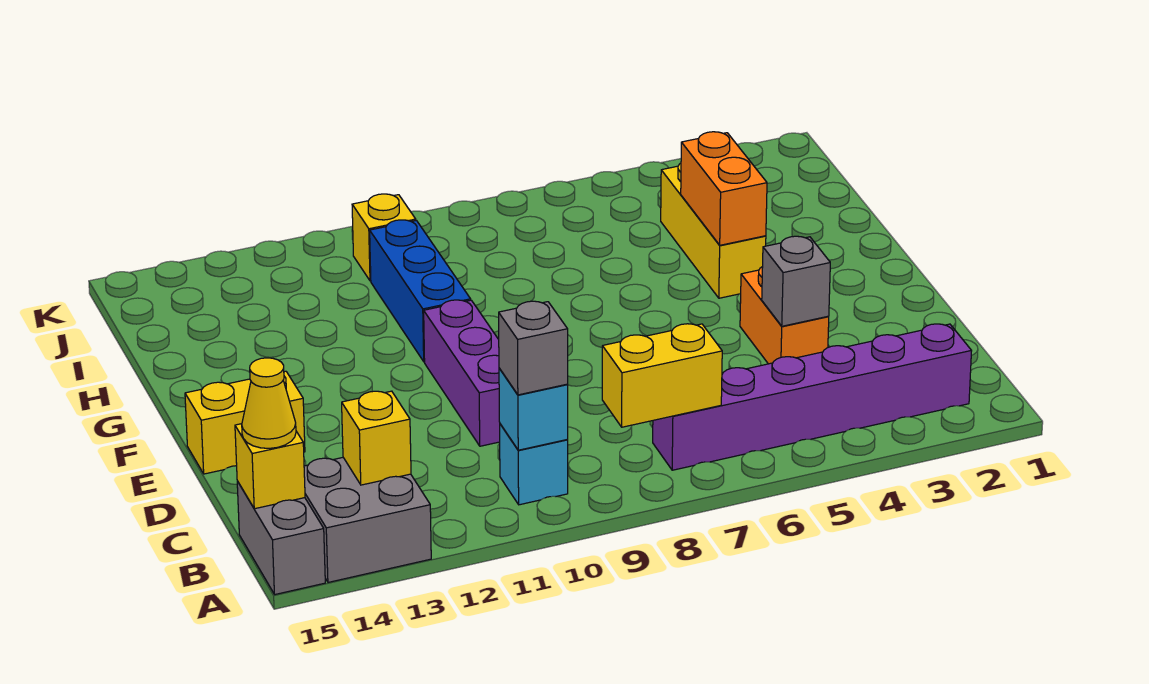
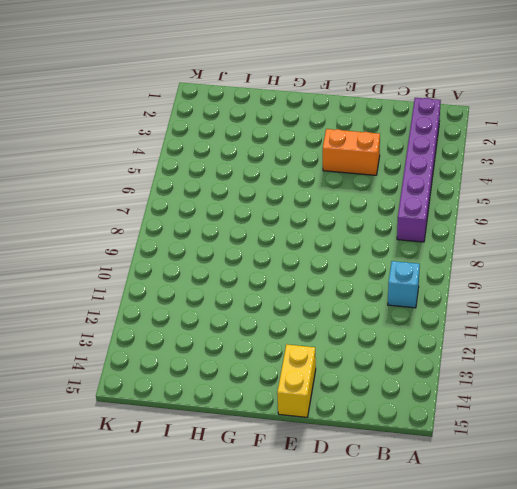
none -> grey 2x2 brick [304,458,431,582]
none -> grey 1x2 brick [237,481,325,594]
none -> purple 1x3 brick [424,300,500,446]

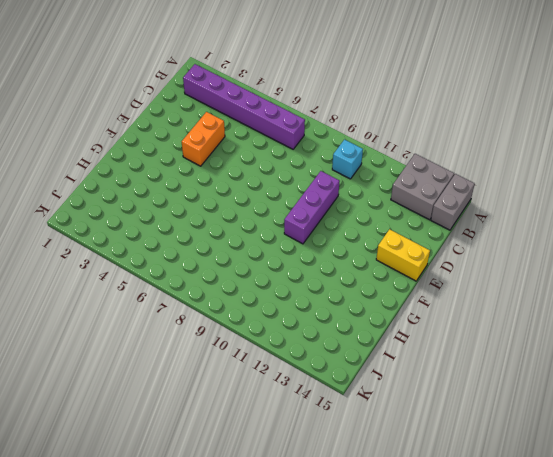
none -> yellow 1x3 brick [661,163,766,298]
none -> blue 1x3 brick [370,220,471,362]
none -> yellow 1x1 brick [352,194,416,281]

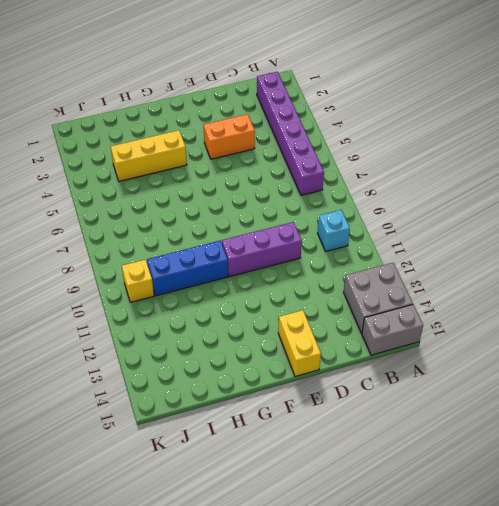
none -> yellow 1x2 brick [602,324,722,427]
none -> cyan 1x1 brick [499,368,568,450]
none -> yellow 1x1 brick [342,391,411,485]

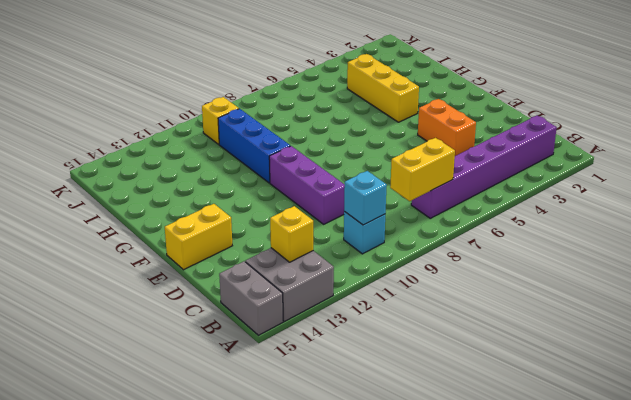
none -> yellow 1x1 brick [235,424,305,509]
none -> grey 1x1 brick [762,236,830,326]
none -> orange 1x2 brick [681,132,767,245]

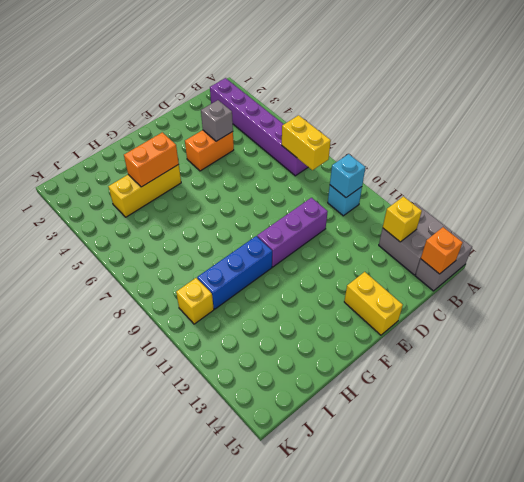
orange 1x1 brick [421,227,463,274] -> yellow 1x1 brick [235,424,305,509]
none -> grey 1x1 brick [499,301,568,395]
none -> yellow 1x1 cone [242,358,296,448]

